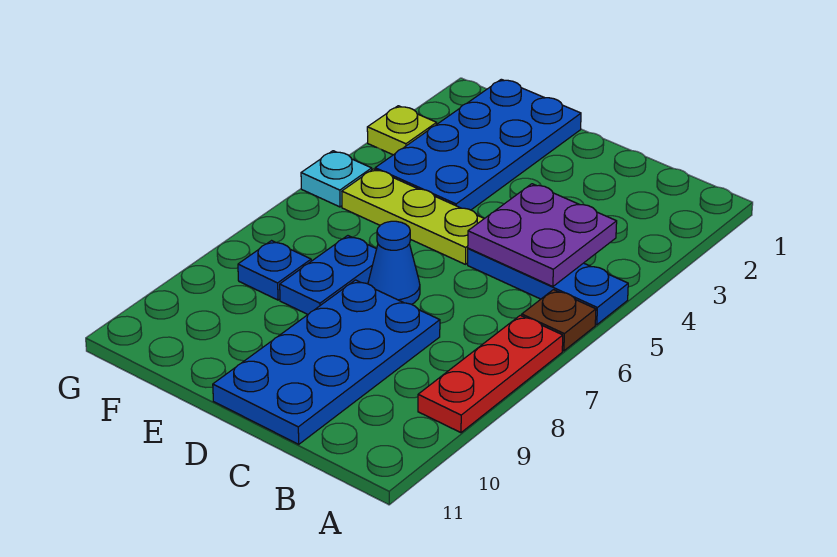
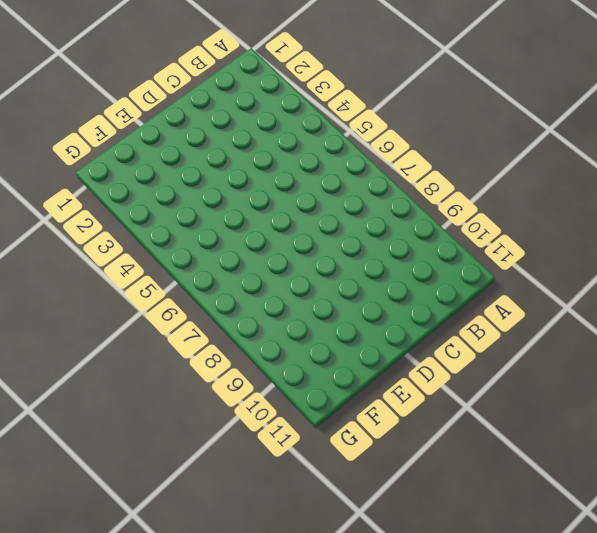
none -> blue 1x3 plate [468,248,628,325]
none -> brown 1x1 plate [522,290,596,351]
none -> red 1x3 plate [418,315,563,433]

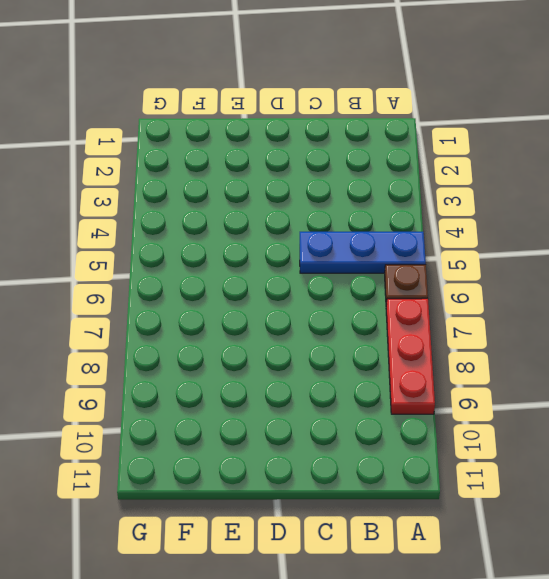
none -> blue 2x4 plate [213,280,440,444]
none -> lime 1x3 plate [342,169,484,264]
none -> blue 1x1 cone [368,221,420,304]

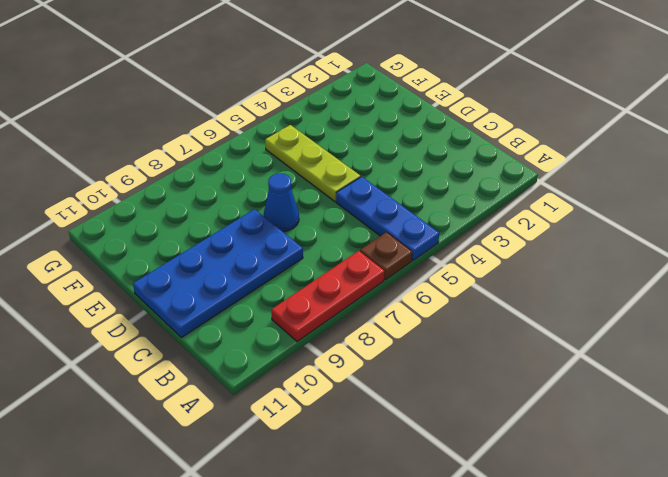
none -> blue 2x4 plate [375,79,581,210]
none -> blue 1x2 plate [280,236,376,314]
none -> blue 1x1 plate [238,241,311,300]

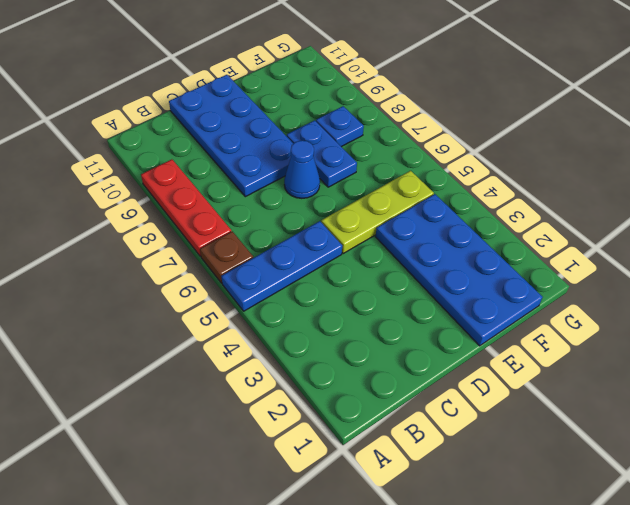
none -> lime 1x1 plate [367,106,437,155]
none -> cyan 1x1 plate [301,151,372,207]
none -> purple 2x2 plate [468,184,617,287]

